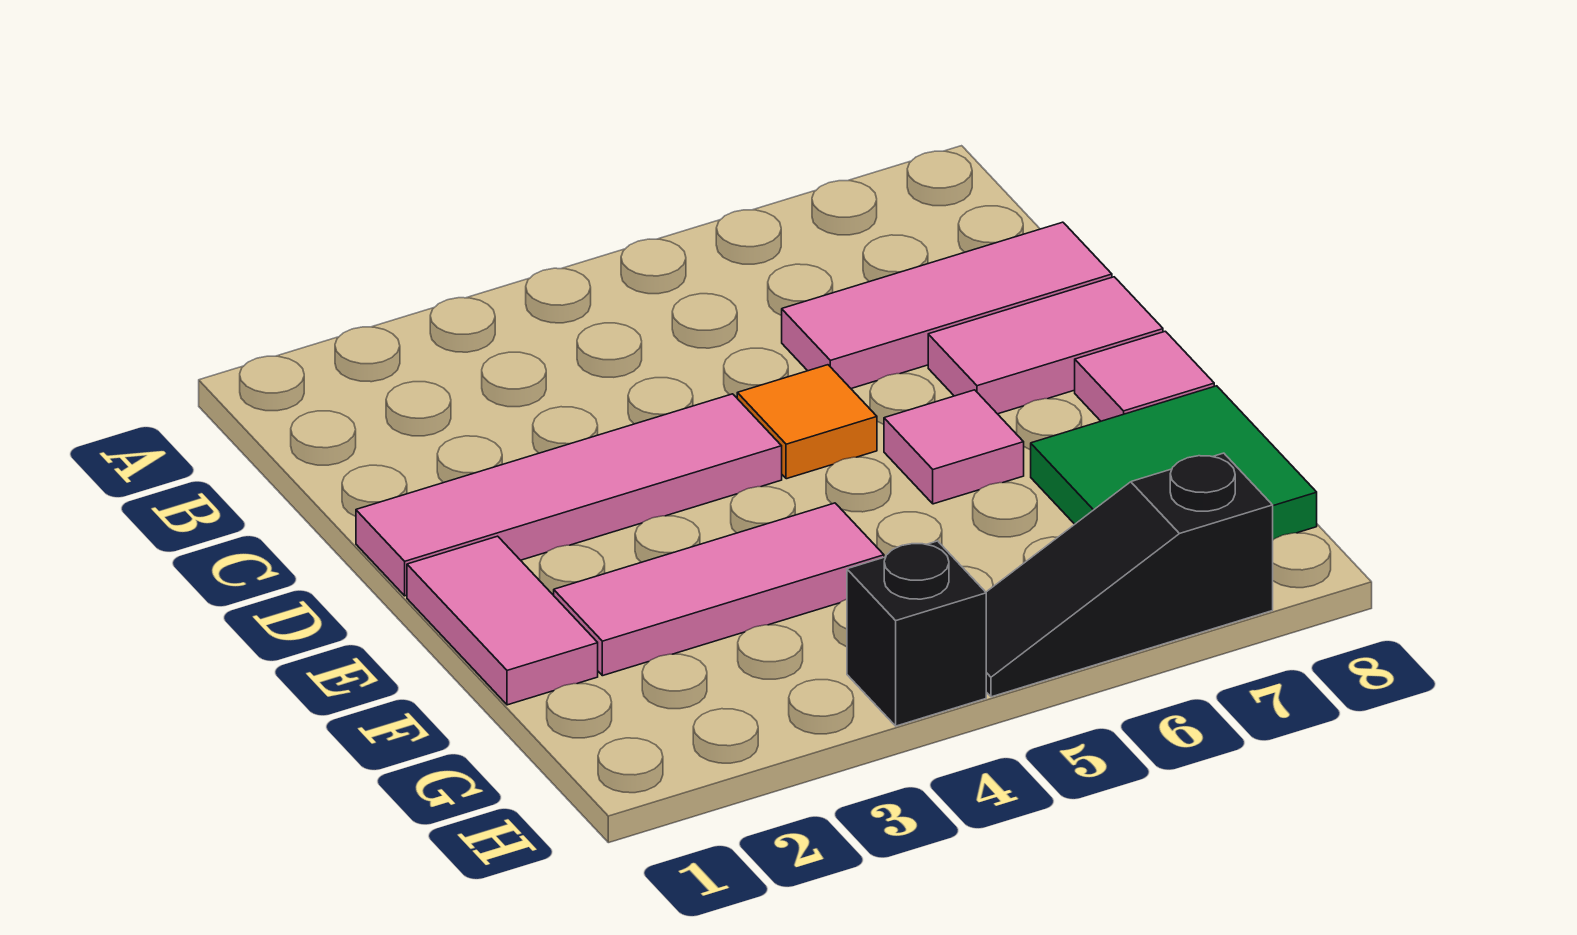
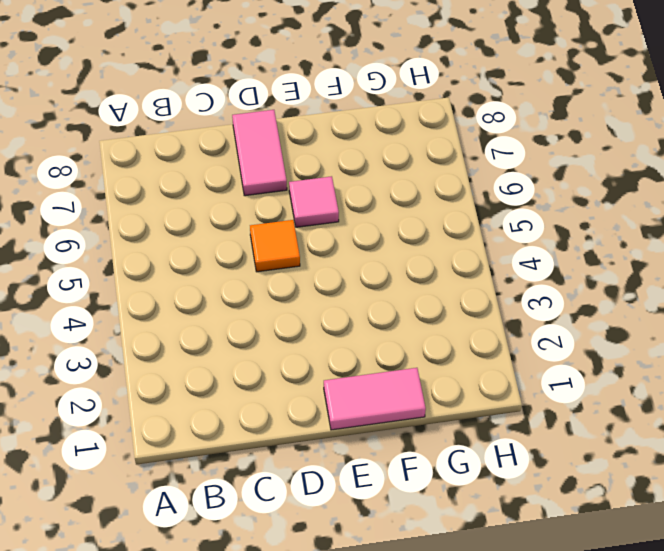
none -> pink 1x3 tile [782,222,1112,389]
none -> pink 1x4 tile [356,394,782,596]

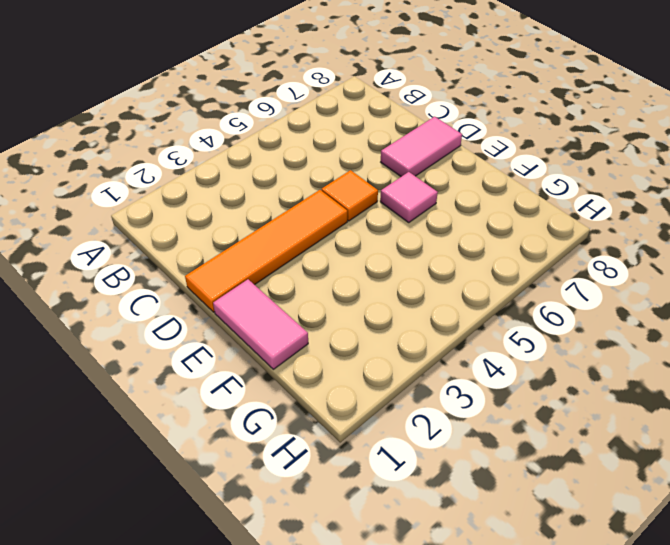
orange 1x4 tile [185,190,347,312] -> pink 1x4 tile [356,394,782,596]
none -> pink 1x3 tile [782,222,1112,389]
none -> pink 1x1 tile [1075,331,1214,421]

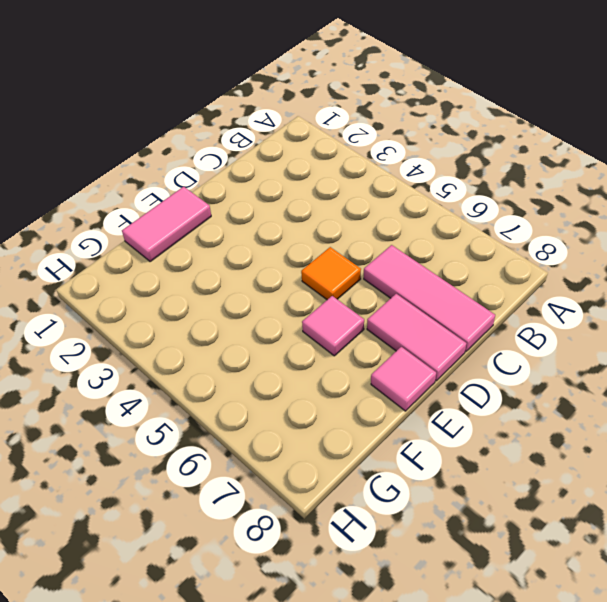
none -> pink 1x4 tile [356,394,782,596]
none -> pink 1x3 tile [554,503,884,676]

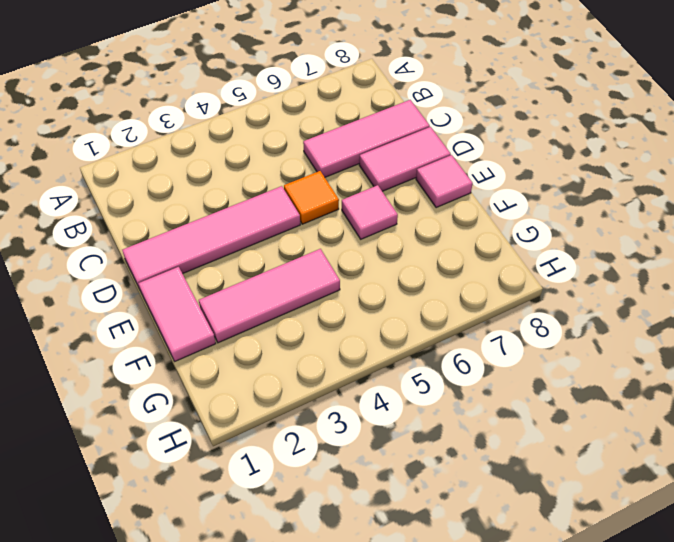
none -> green 2x2 tile [1031,386,1317,540]
none -> black 1x1 brick [847,541,986,726]

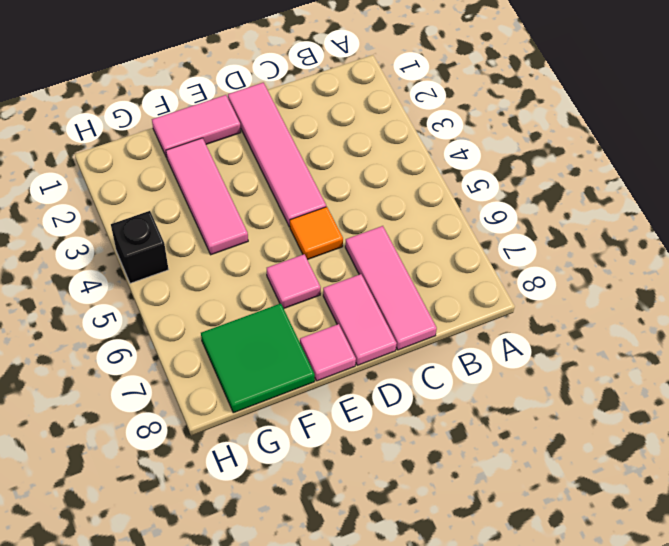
none -> black 1x3 slope [986,453,1273,697]

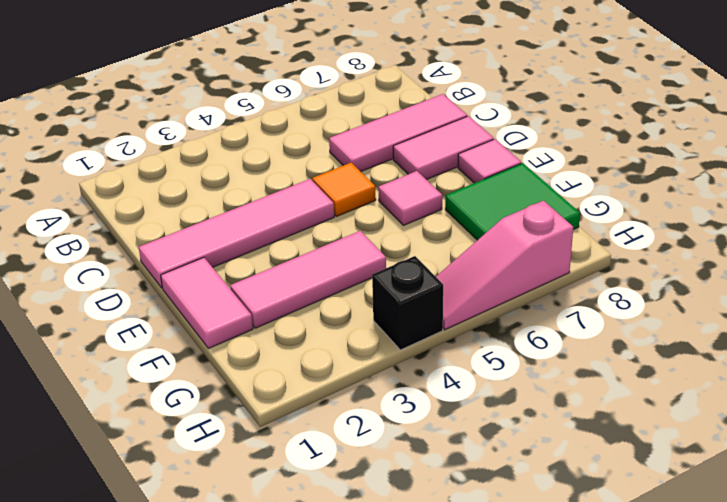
pink 1x3 slope [436,201,573,330] -> black 1x3 slope [986,453,1273,697]

